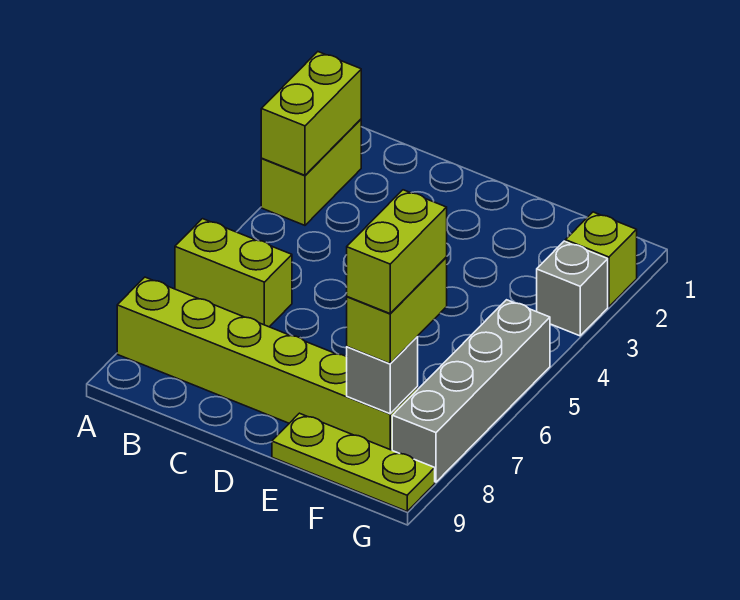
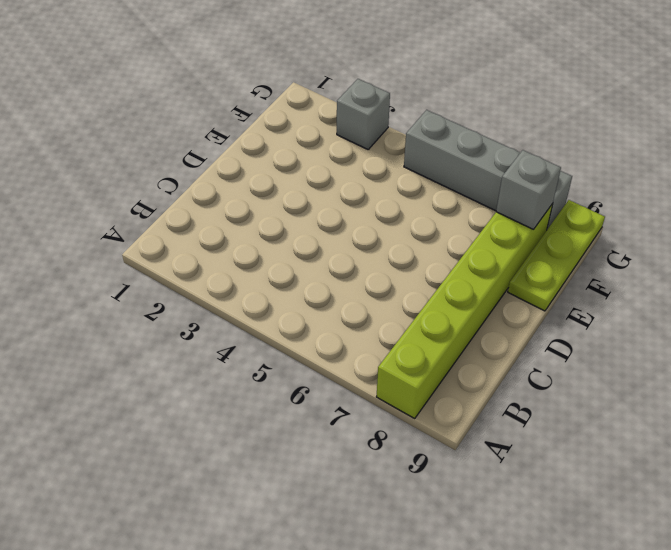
none -> lime 1x2 brick [261,119,361,225]
none -> lime 1x2 brick [175,219,292,327]

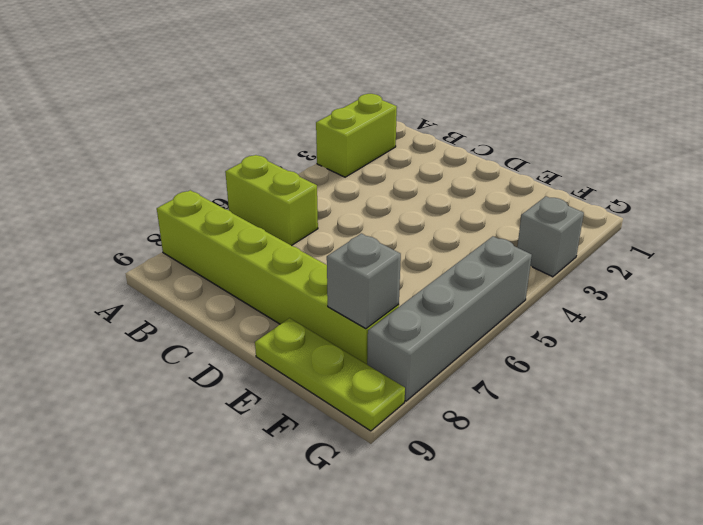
none -> lime 1x1 brick [565,212,637,307]
none -> lime 1x2 brick [261,52,361,175]

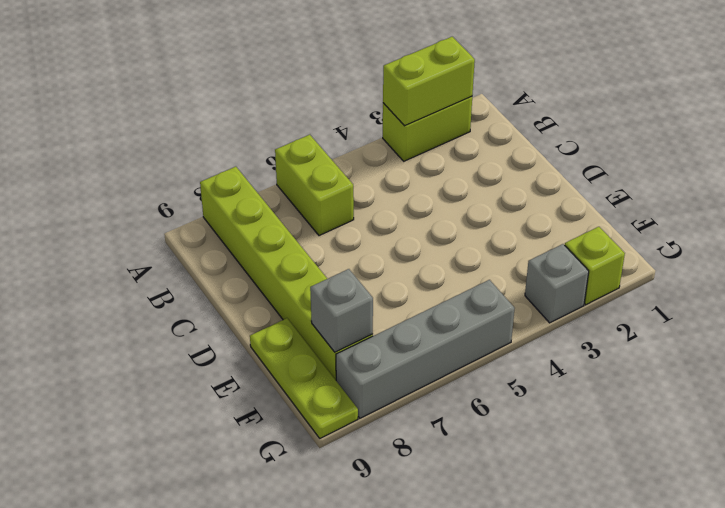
none -> lime 1x2 brick [347,257,447,364]
none -> lime 1x2 brick [347,190,447,314]

